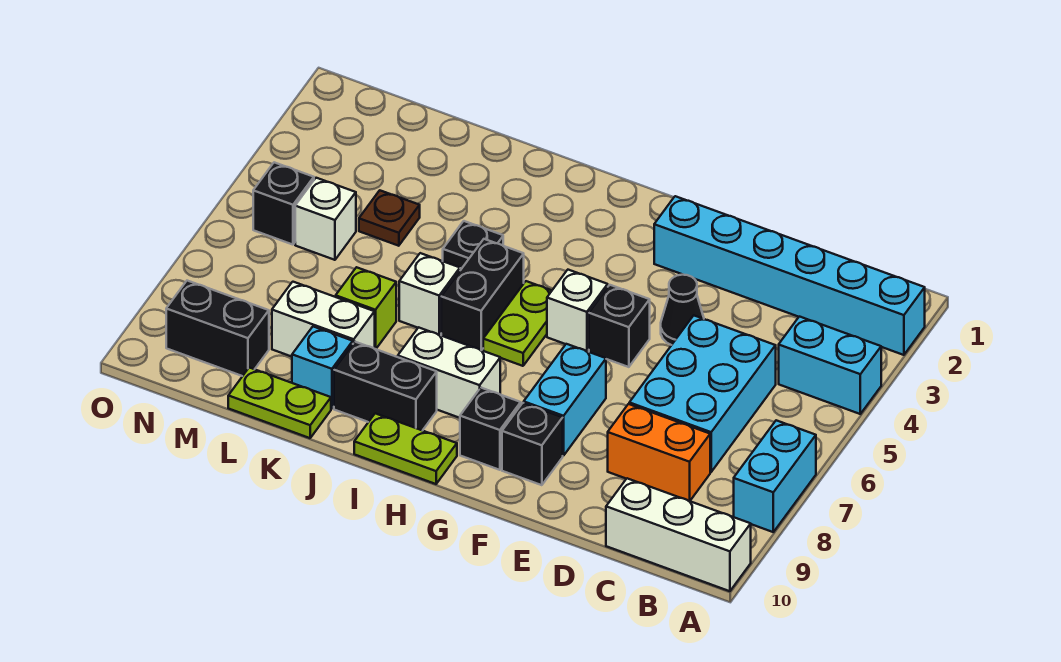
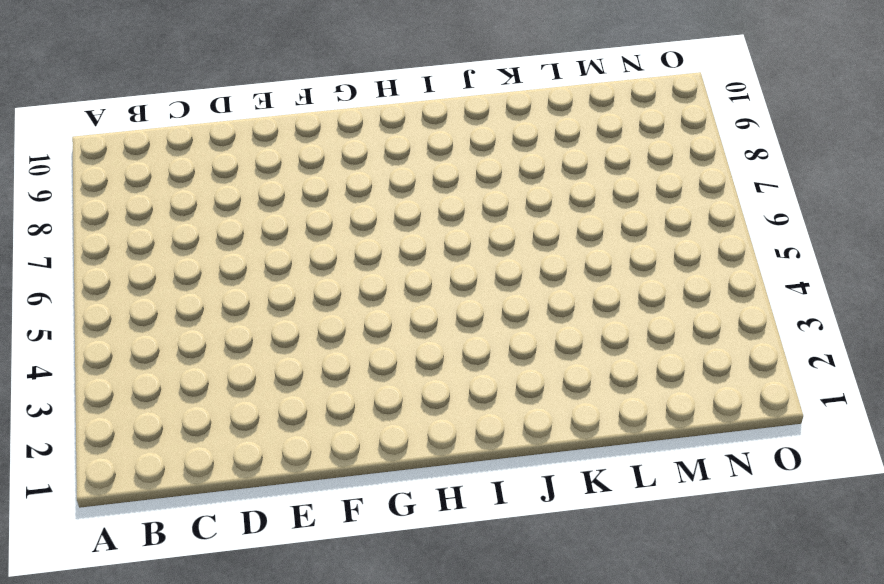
none -> cyan 1x6 brick [654,196,925,355]
none -> cyan 1x2 brick [779,317,881,414]
none -> cyan 1x2 brick [734,420,816,532]

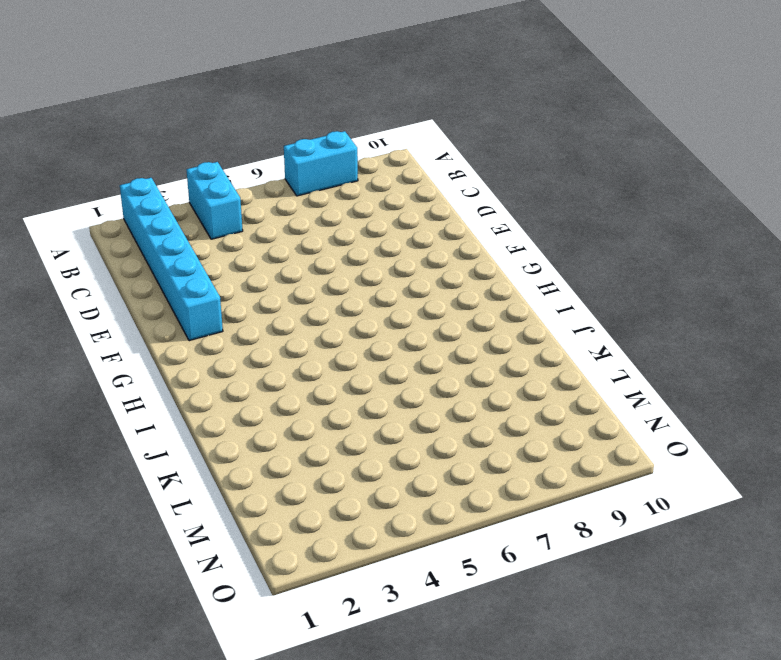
none -> white 1x3 brick [606,478,751,591]
none -> cyan 2x3 brick [629,316,776,472]
none -> orange 1x2 brick [608,404,710,501]

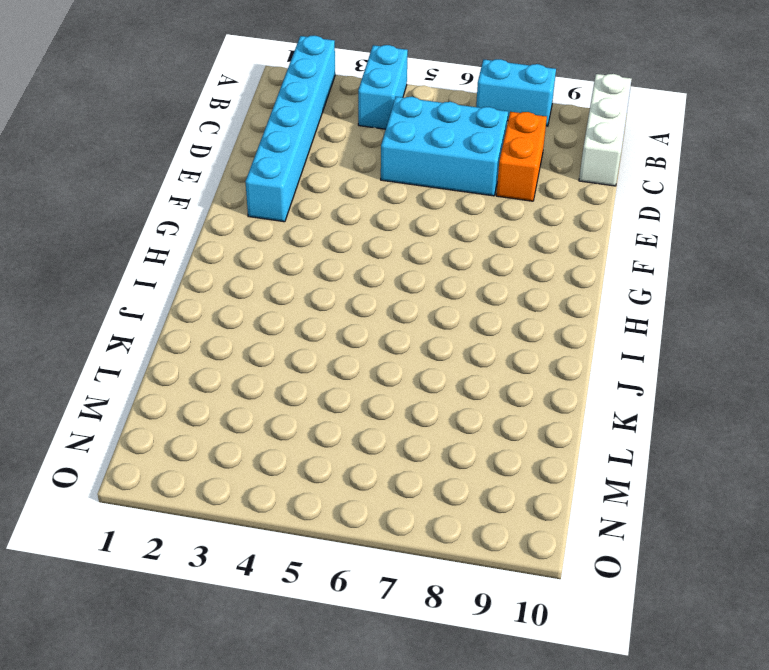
none -> black 1x1 cone [661,275,704,345]
none -> black 1x1 brick [589,285,650,367]
none -> cyan 1x2 brick [524,344,606,456]

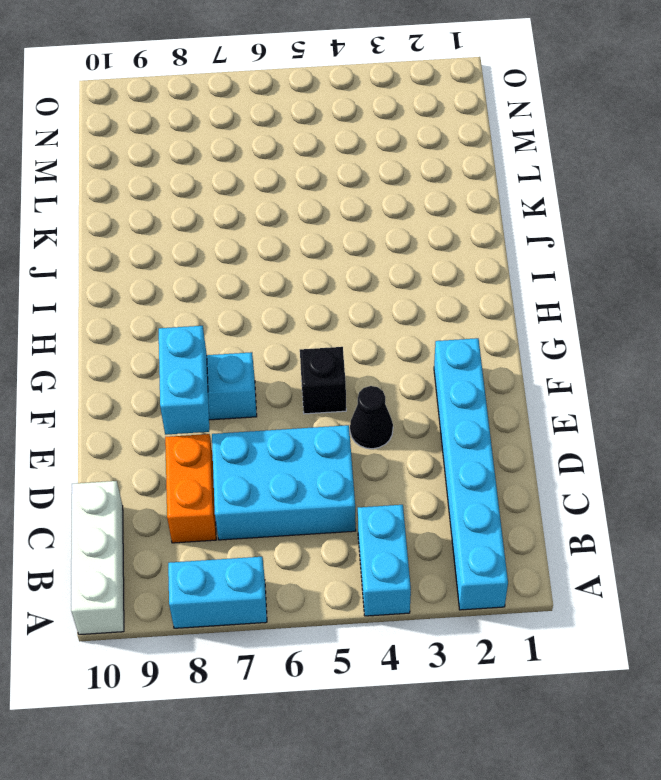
cyan 1x2 brick [159,326,209,435] -> none
none -> black 1x1 brick [502,403,563,485]
none -> white 1x1 brick [547,270,608,351]
none -> black 1x1 brick [460,388,521,470]

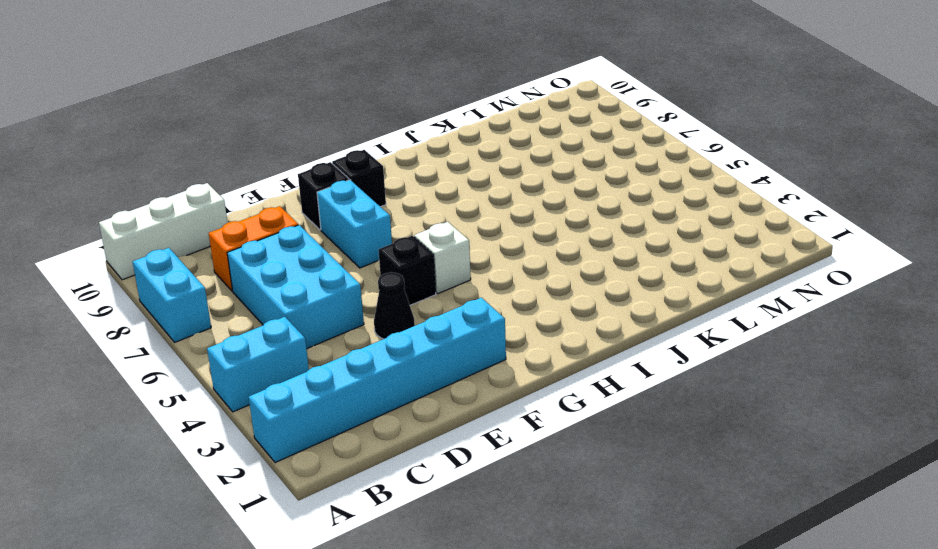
none -> lime 1x2 plate [483,281,552,366]
none -> white 1x2 brick [398,327,500,418]
none -> lime 1x2 plate [354,413,457,484]

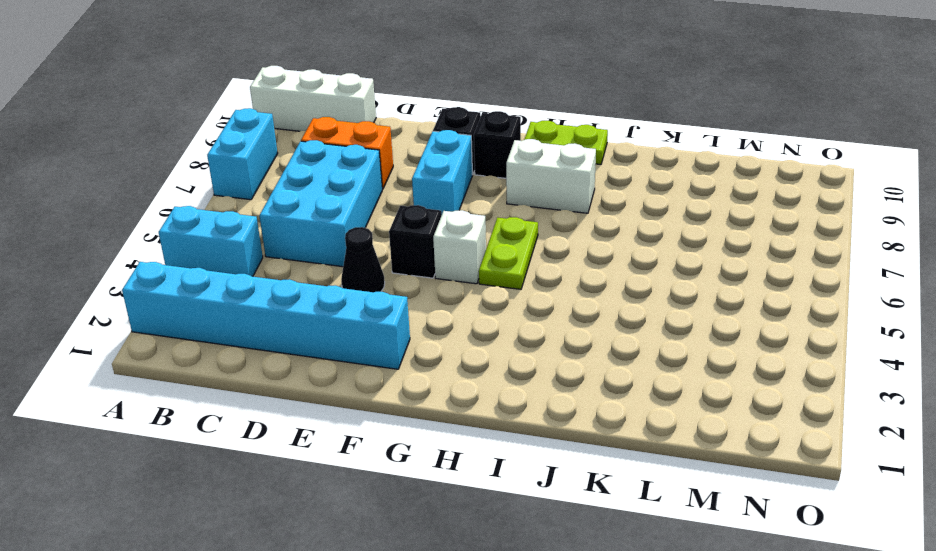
none -> black 1x2 brick [441,239,524,350]
none -> black 1x2 brick [334,342,437,431]
none -> black 1x1 plate [443,221,503,269]

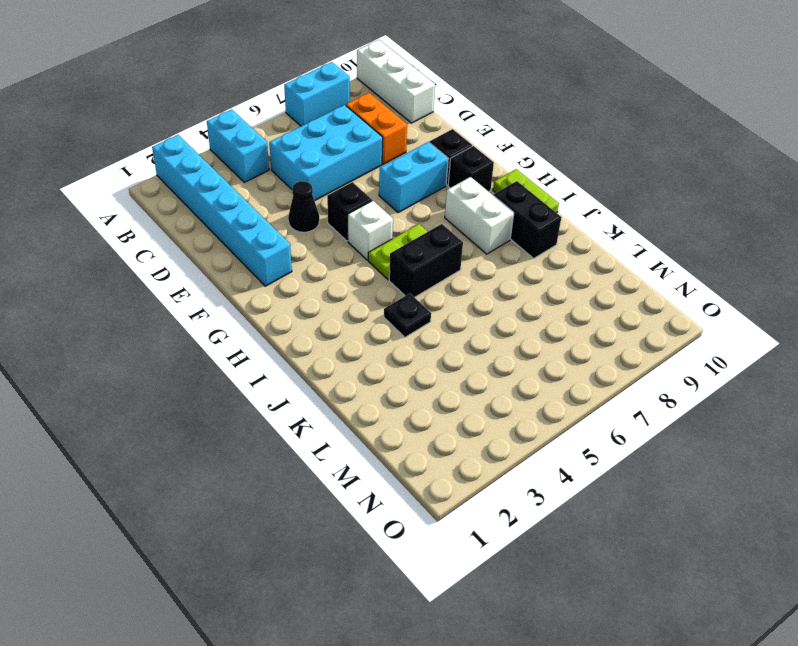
none -> white 1x1 brick [399,253,460,335]
none -> lime 1x1 brick [336,267,396,349]
none -> white 1x2 brick [272,282,375,357]

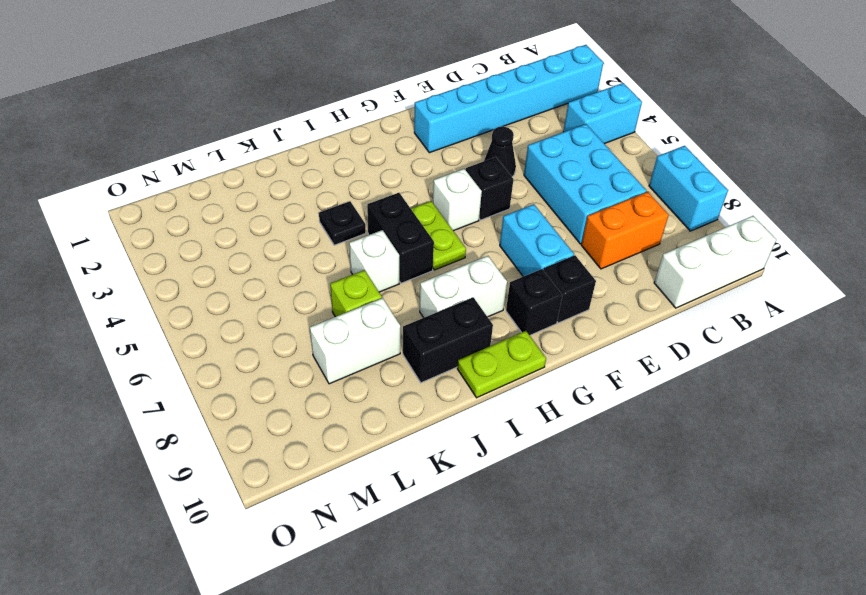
none -> cyan 1x1 brick [292,327,353,409]
none -> lime 1x2 plate [228,368,331,438]
none -> brown 1x1 plate [359,190,420,246]

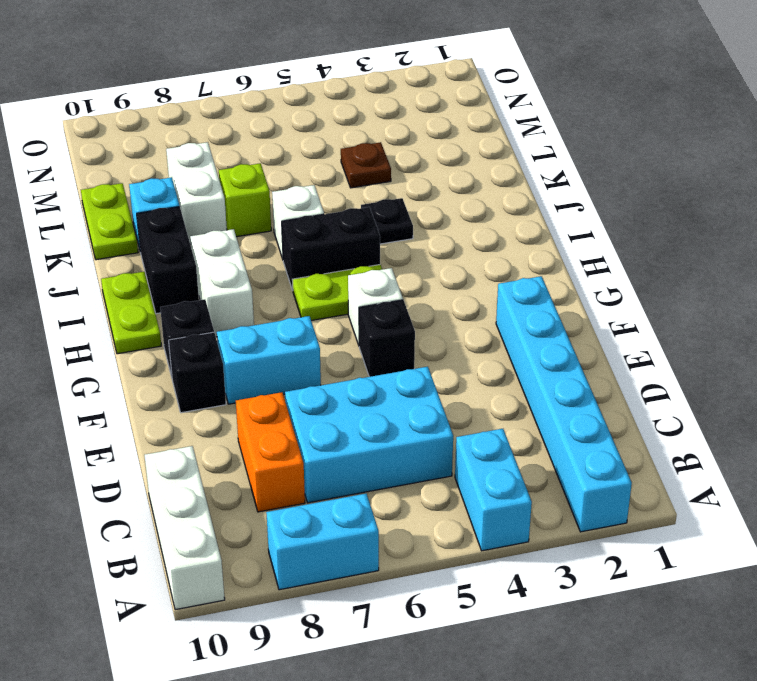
none -> black 1x1 cone [661,275,704,345]
none -> white 1x1 brick [295,178,356,260]
none -> black 1x2 brick [166,281,269,376]

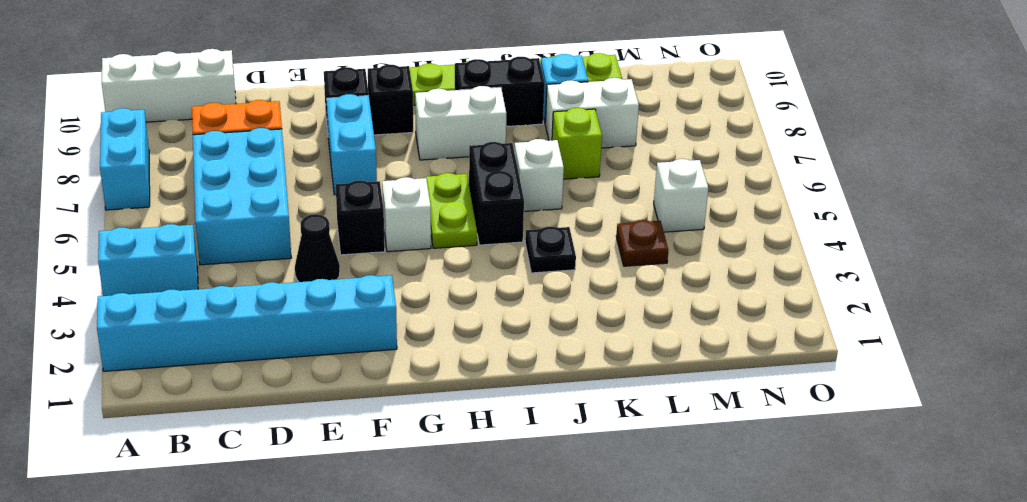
none -> black 1x2 brick [166,281,269,376]
none -> black 1x1 brick [253,162,314,245]

